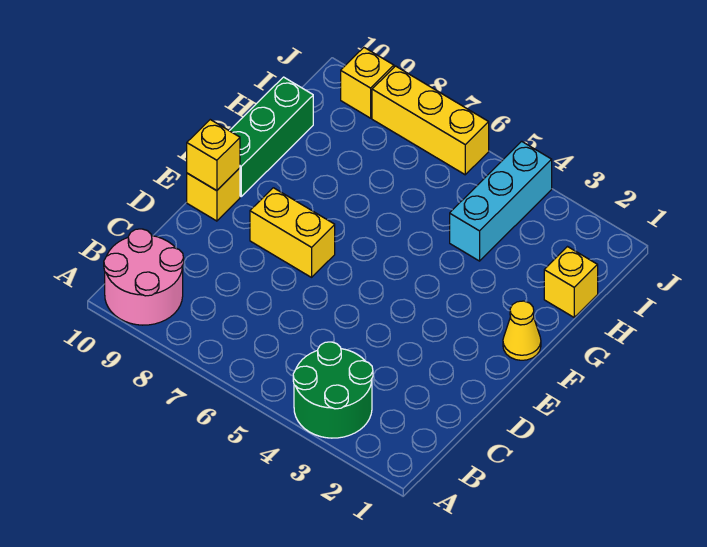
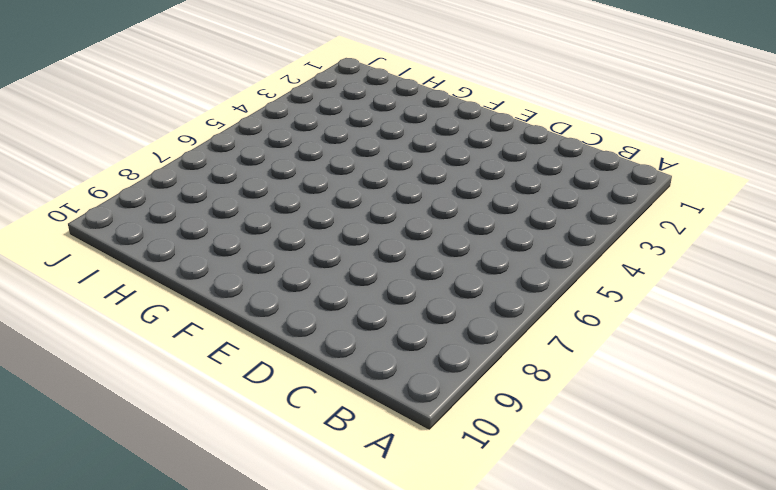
none -> green 2x2 round brick [293,342,373,438]
none -> pink 2x2 round brick [104,229,184,325]

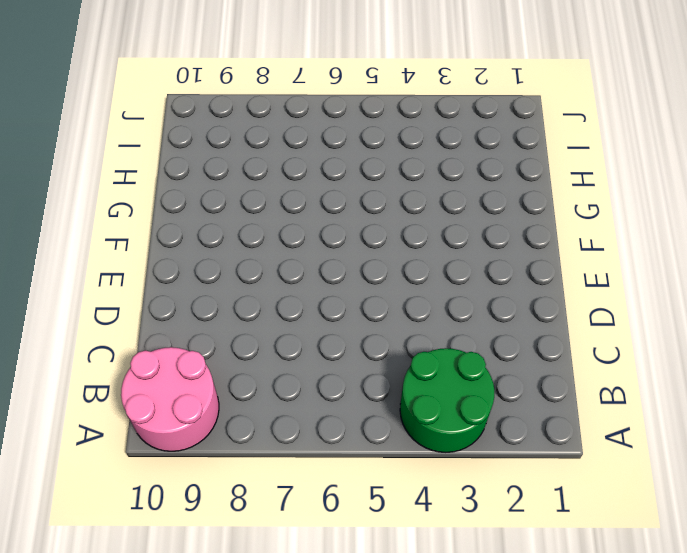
none -> yellow 1x2 brick [250,188,335,277]
none -> yellow 1x1 brick [187,168,240,221]

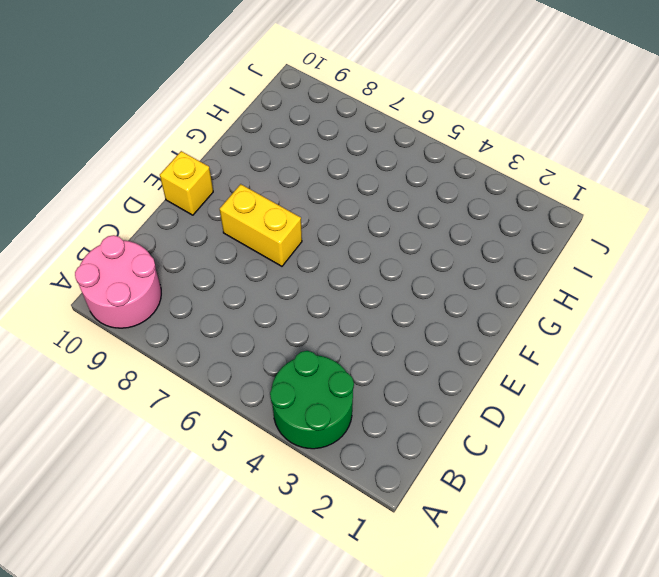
none -> yellow 1x1 cone [503,301,541,360]
none -> green 1x3 brick [230,77,313,196]

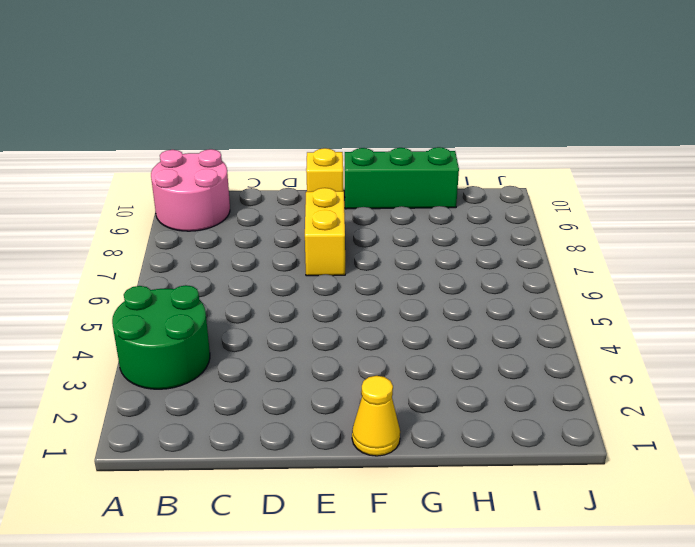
none -> yellow 1x1 brick [544,247,598,317]
none -> cyan 1x3 brick [450,141,552,261]

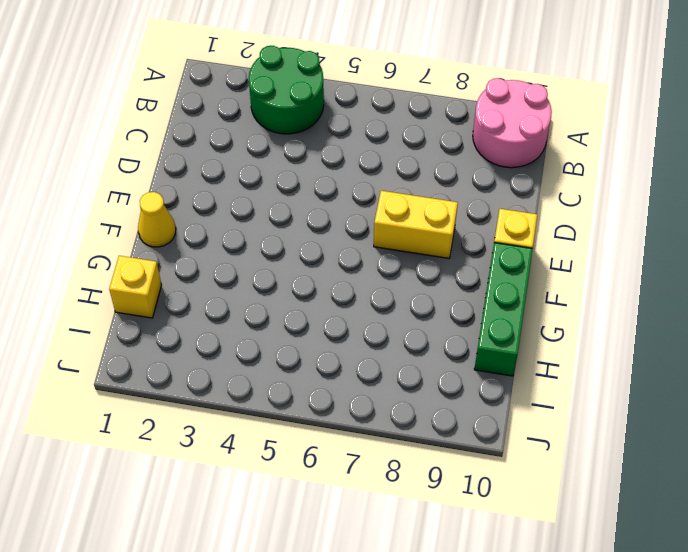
none -> cyan 1x3 brick [450,141,552,261]
none -> yellow 1x3 brick [372,66,489,175]

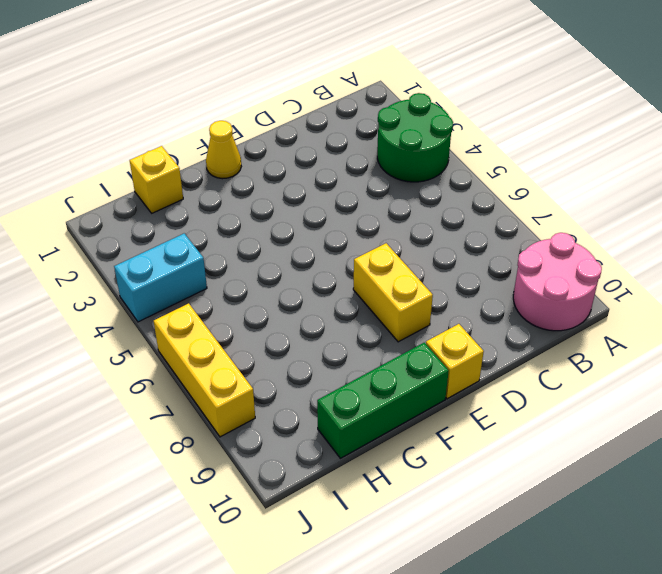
cyan 1x2 brick [114,233,207,322] -> cyan 1x3 brick [450,141,552,261]
none -> yellow 1x1 brick [341,48,394,118]
none -> yellow 1x1 brick [187,120,240,191]

